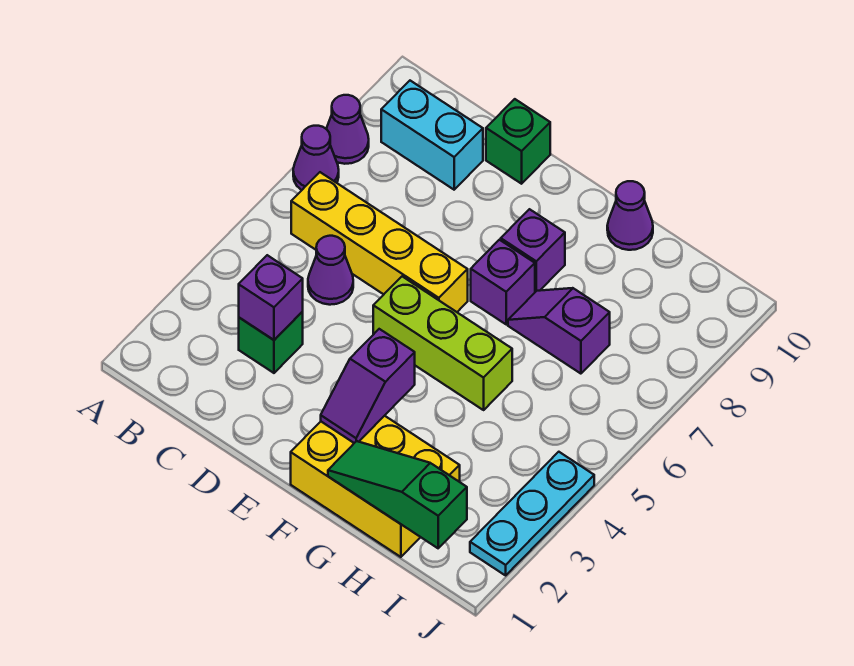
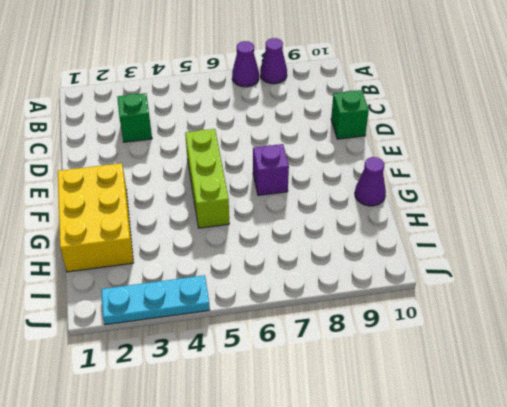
none -> yellow 1x4 brick [291,172,468,312]
none -> cyan 1x2 brick [381,81,483,190]
none -> purple 1x1 cone [308,236,353,305]

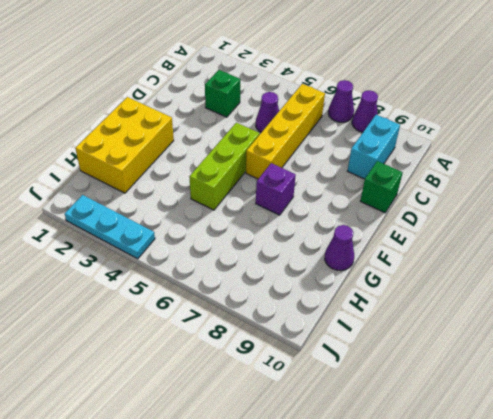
none -> purple 1x1 brick [501,209,565,292]
none -> purple 1x2 slope [508,288,610,374]
none -> purple 1x1 brick [239,255,303,340]

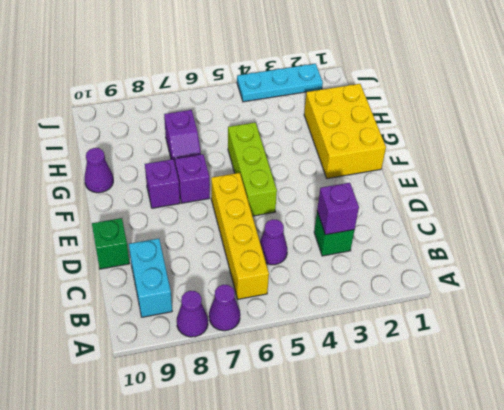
none -> purple 1x2 slope [321,329,415,443]
none -> green 1x3 slope [328,441,467,548]

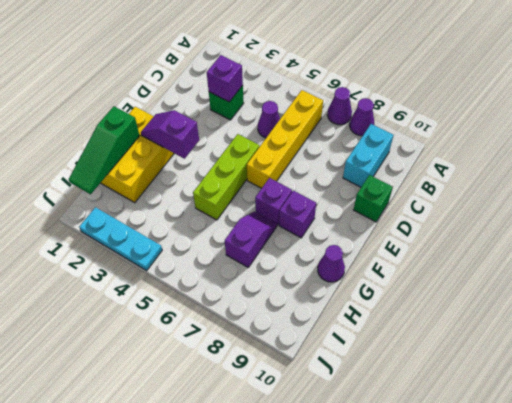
green 1x3 slope [69,106,140,194] -> green 1x3 slope turned to [328,441,467,548]

